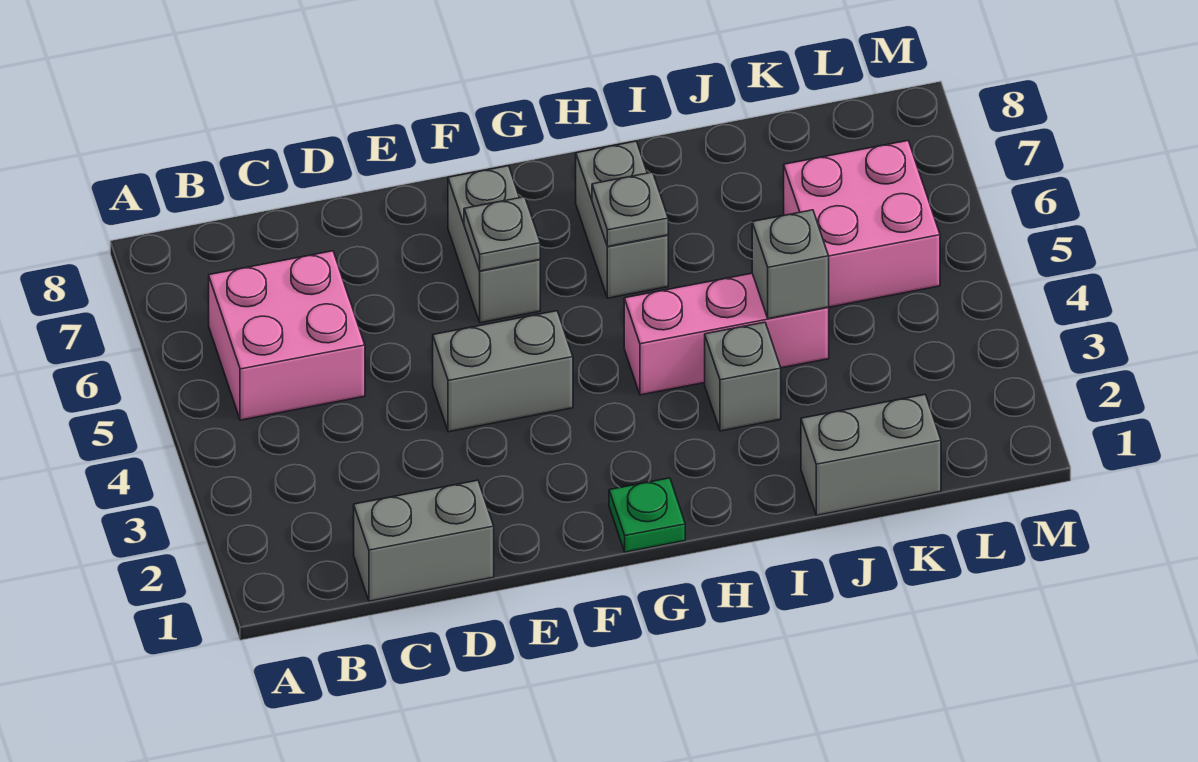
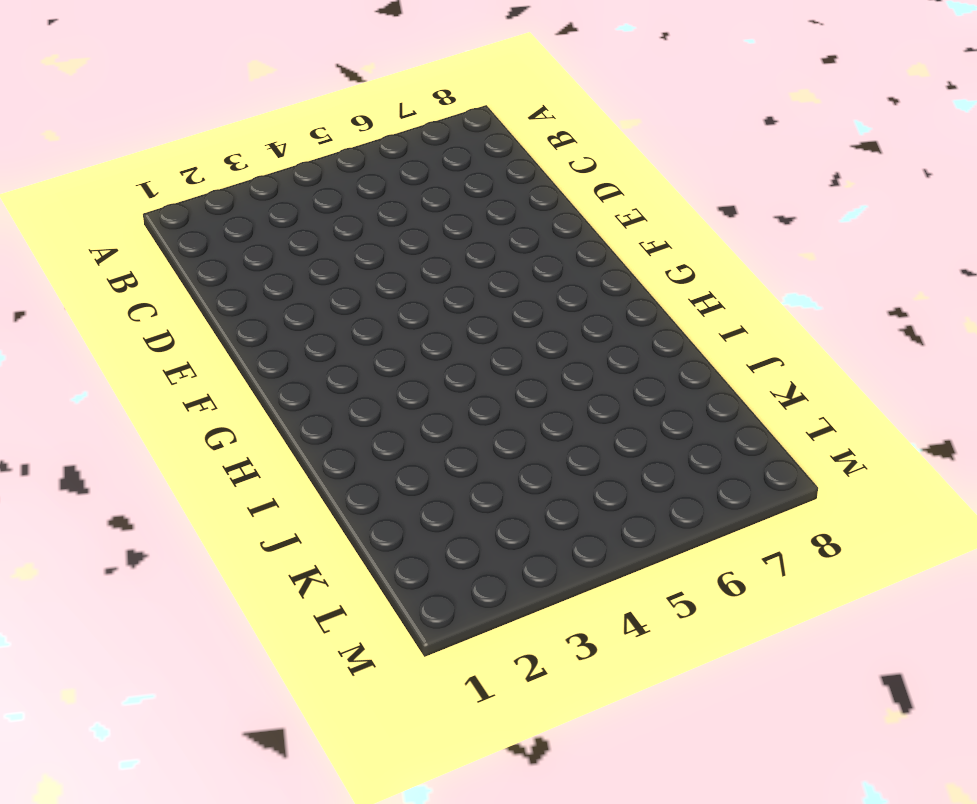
none -> pink 2x2 brick [209,251,365,420]
none -> grey 1x2 brick [354,480,494,601]
none -> grey 1x2 brick [433,311,573,432]

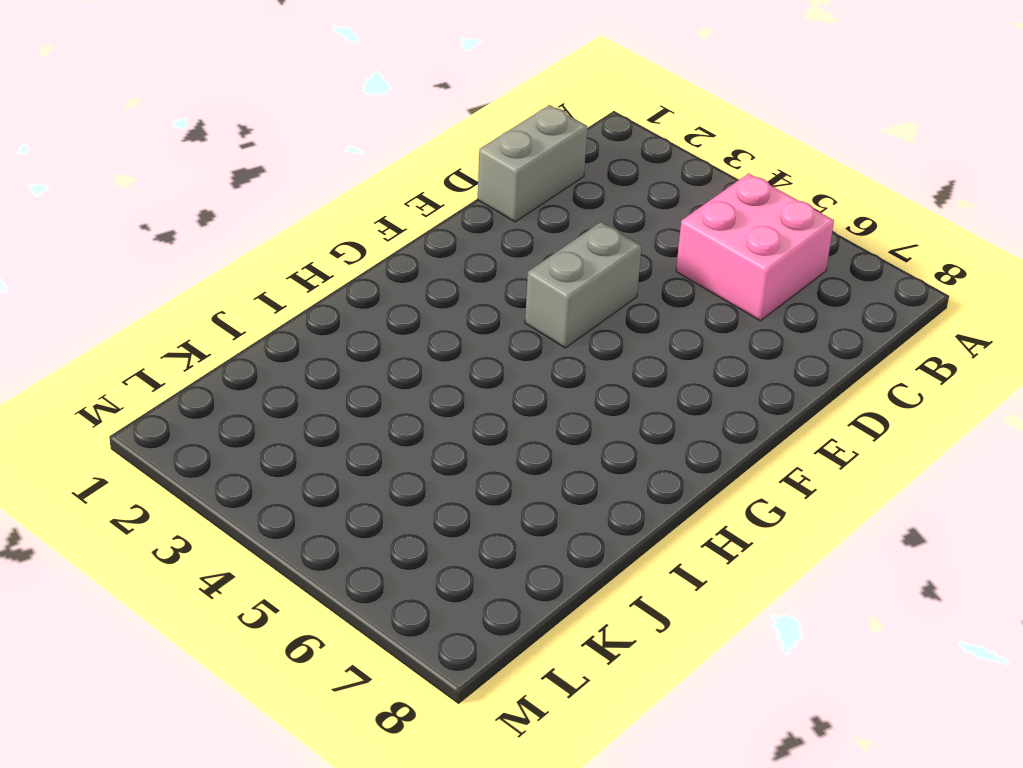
none -> grey 1x2 brick [448,166,540,323]
none -> green 1x1 plate [609,478,685,552]
none -> pink 1x3 brick [624,273,829,395]

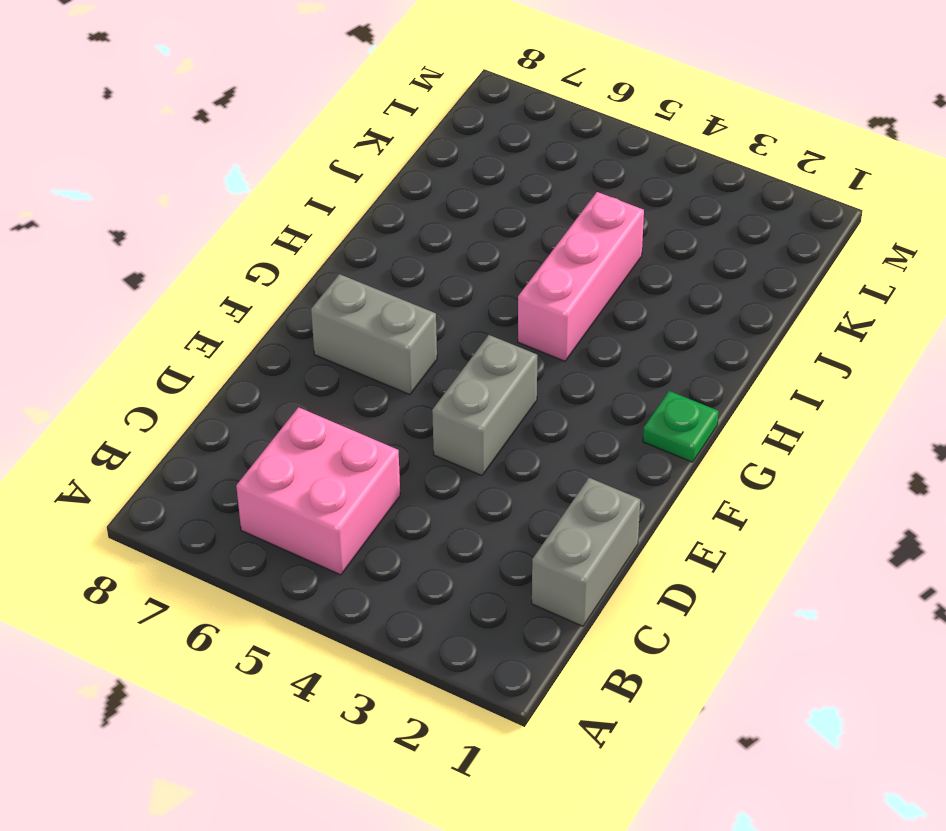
none -> grey 1x2 brick [576,141,668,298]
none -> grey 1x1 brick [705,322,781,431]
none -> grey 1x2 brick [801,395,941,515]

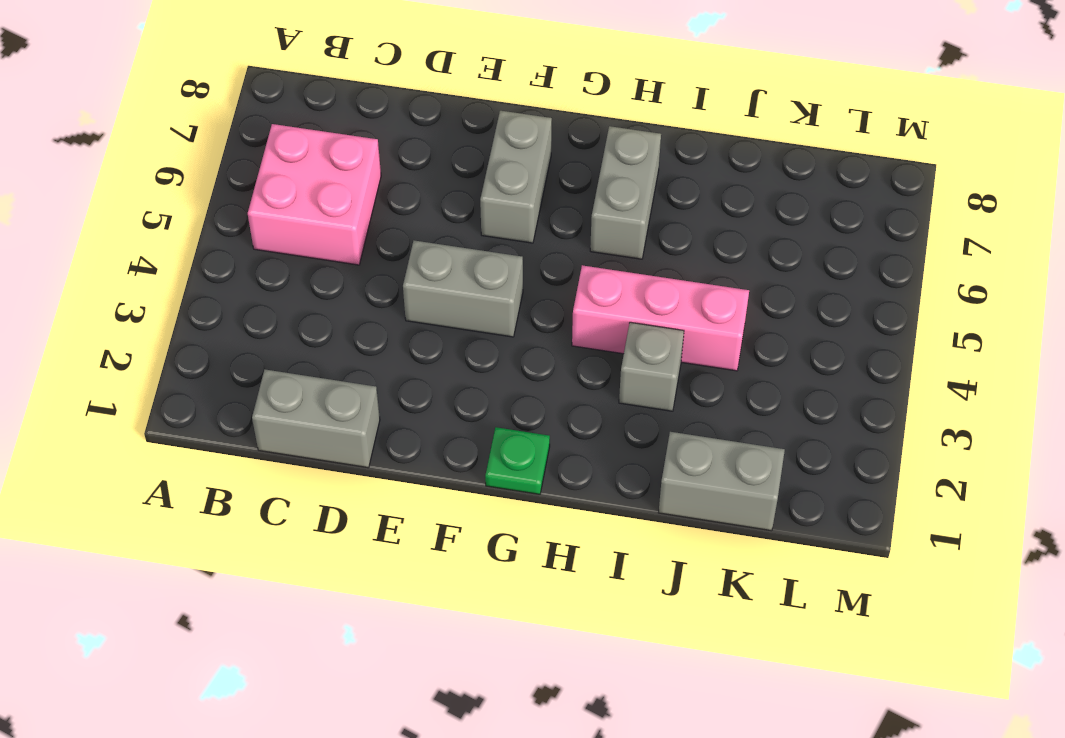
none -> pink 2x2 brick [784,141,940,307]
none -> grey 1x1 plate [464,197,540,271]
none -> grey 1x1 plate [592,172,668,247]

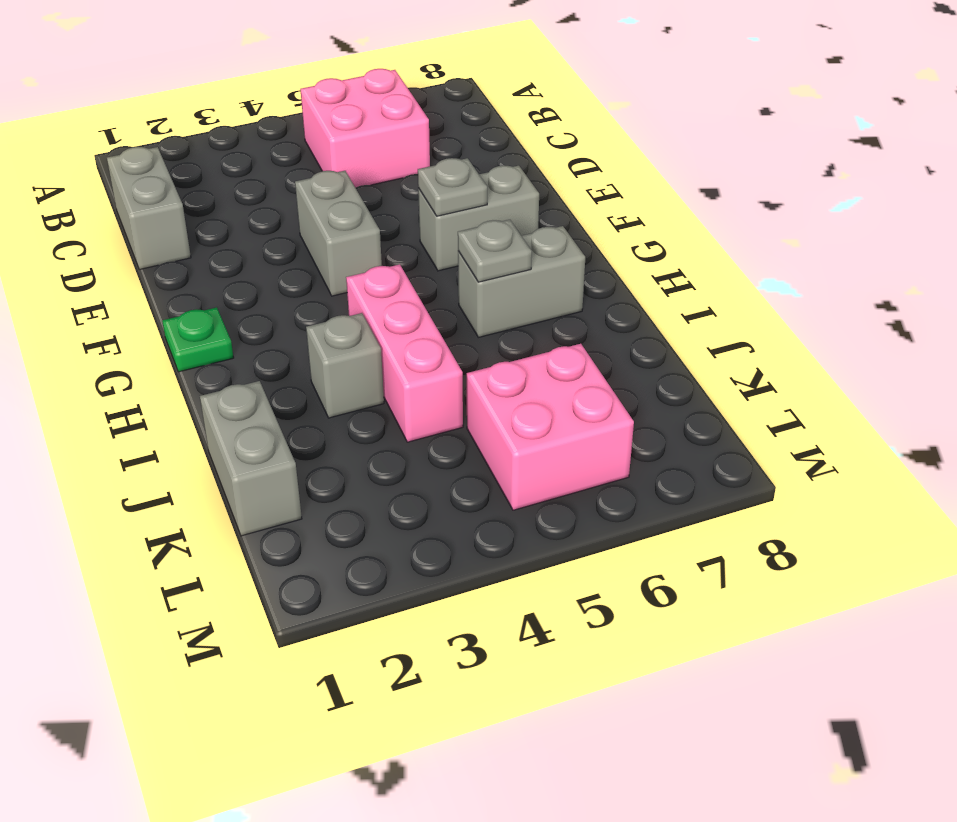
none -> grey 1x1 brick [752,210,829,319]

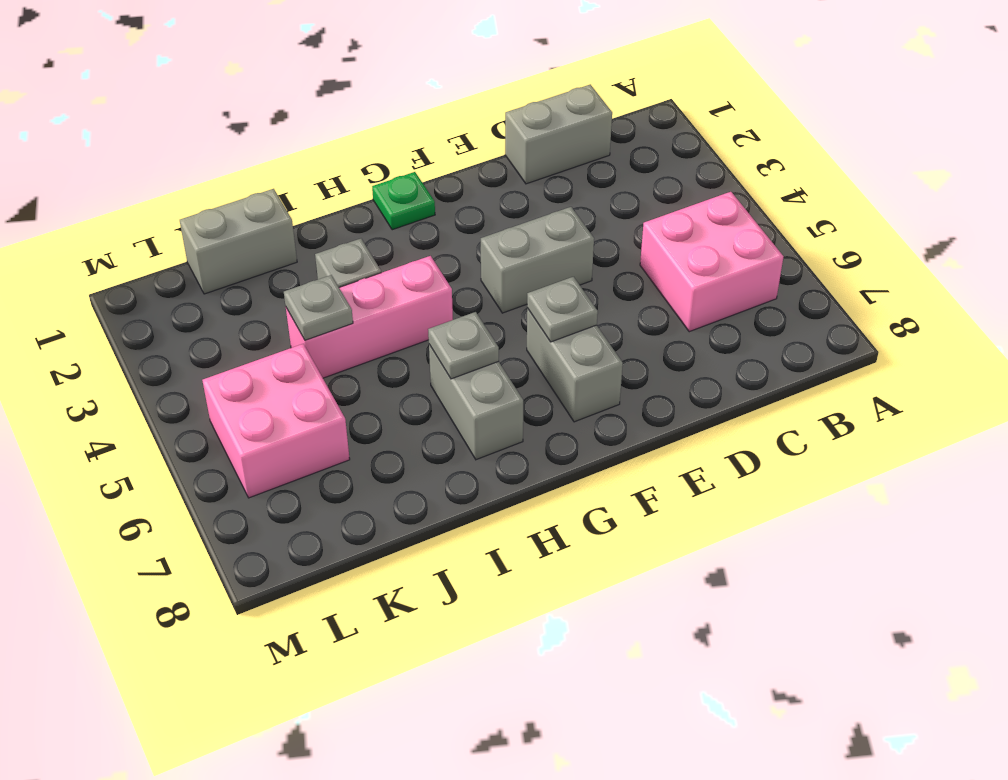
grey 1x1 plate [284,275,353,340] -> grey 1x1 brick [752,210,829,319]

